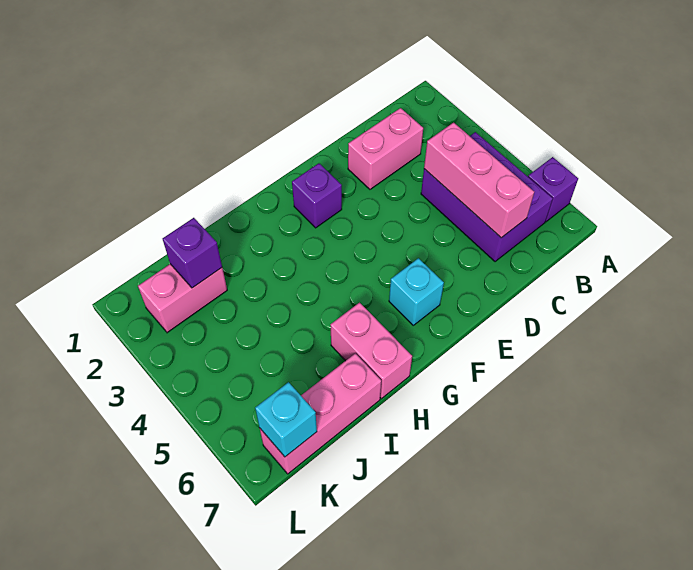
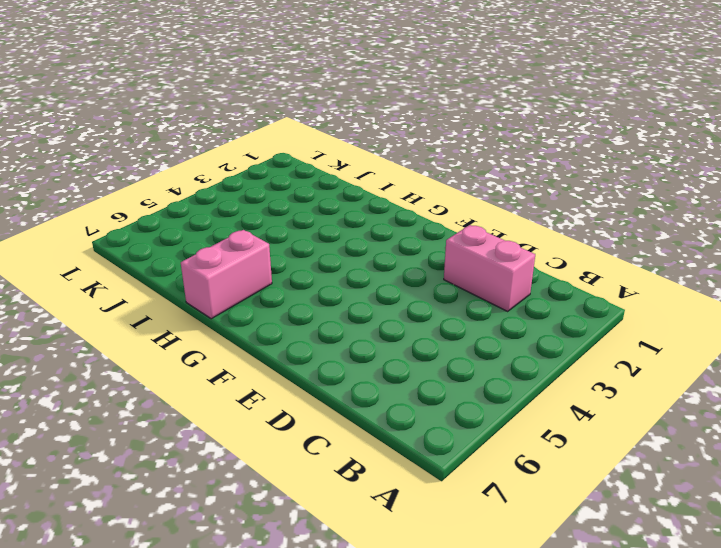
none -> purple 1x1 brick [528,157,578,222]
none -> purple 2x3 brick [421,132,553,262]

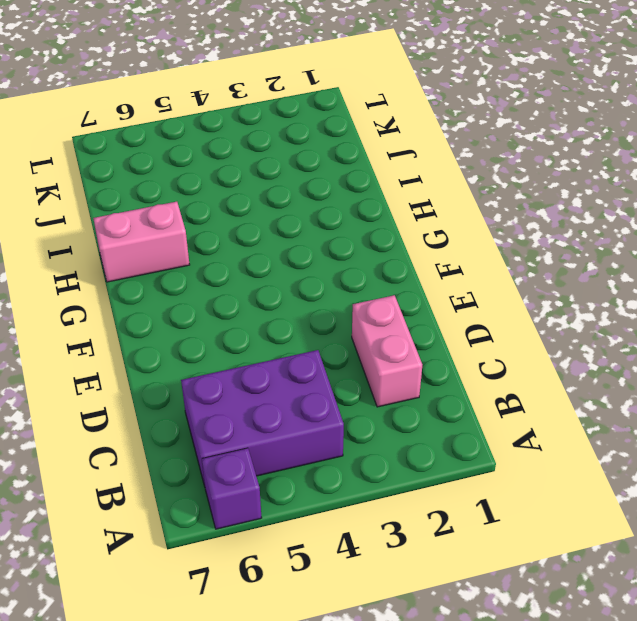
none -> purple 1x1 brick [292,163,342,228]
none -> cyan 1x1 brick [389,258,444,325]

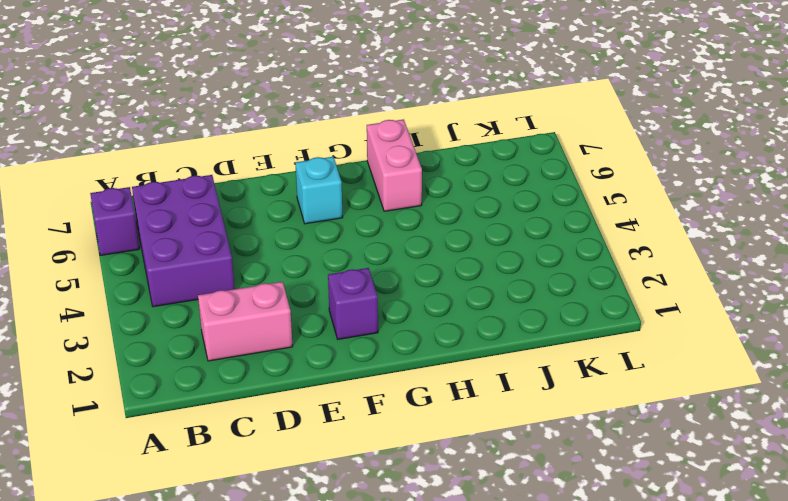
none -> pink 1x3 brick [260,353,381,474]
none -> pink 1x2 brick [138,264,227,333]

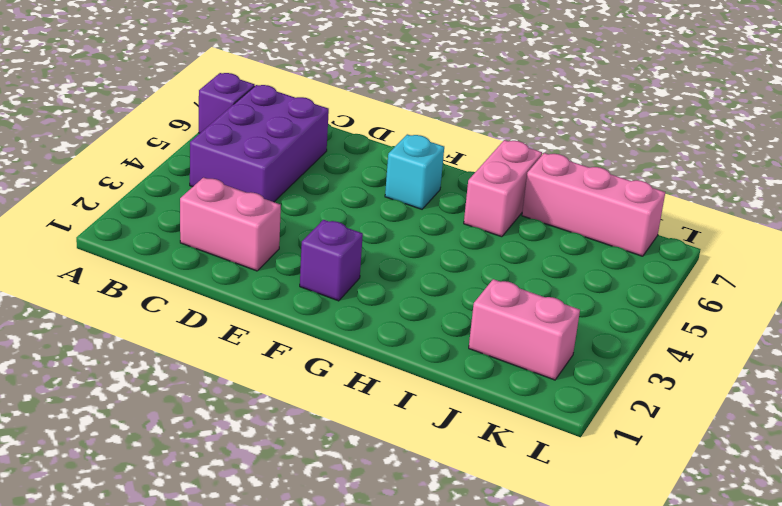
none -> pink 1x3 brick [424,123,534,238]
none -> purple 1x1 brick [163,218,222,288]

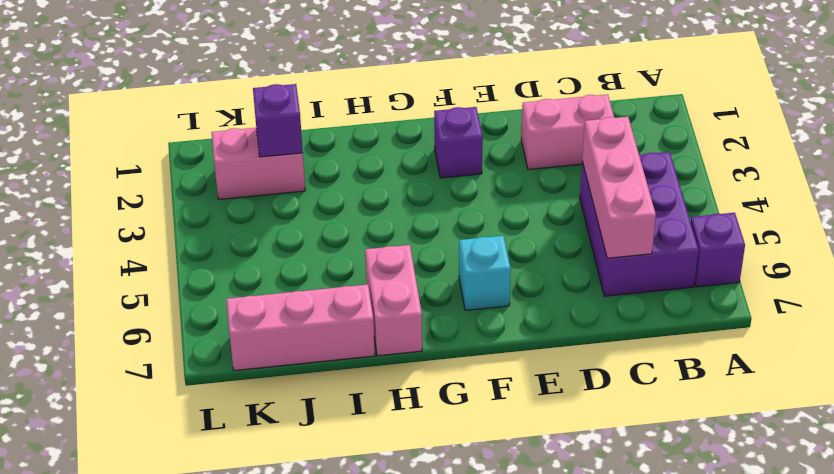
none -> cyan 1x1 brick [255,382,317,457]

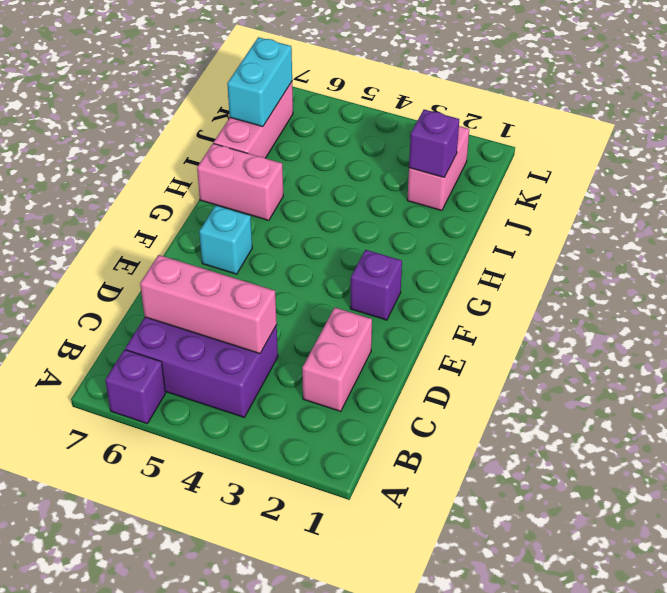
cyan 1x2 brick [227,37,292,127] -> cyan 1x1 brick [255,382,317,457]

